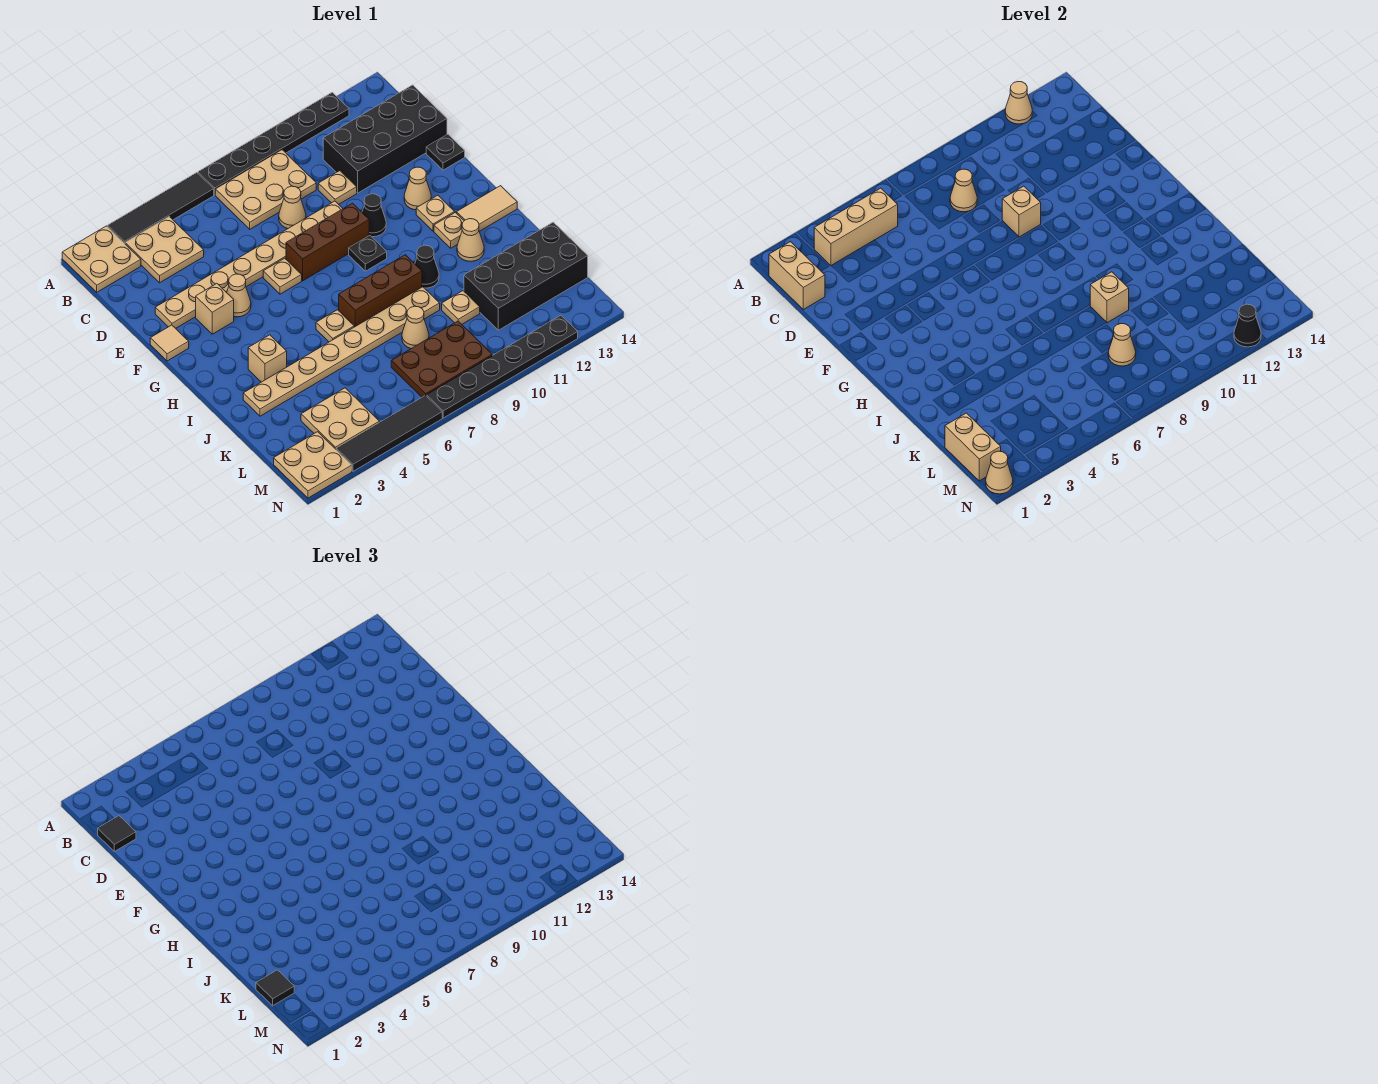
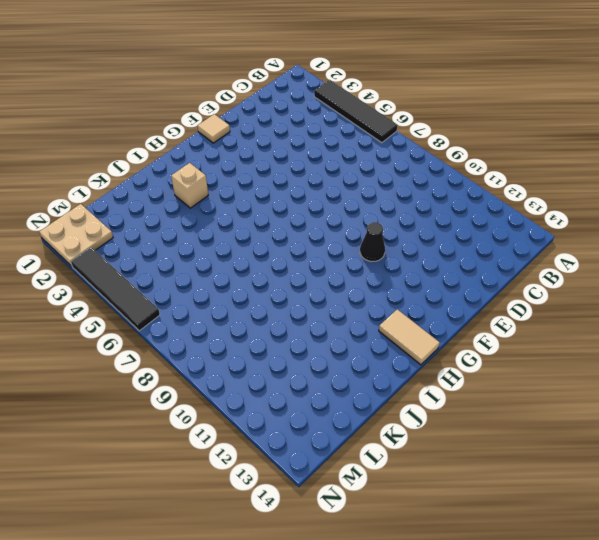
none -> tan 2x2 plate [62,226,141,292]
none -> black 1x6 plate [198,92,349,195]
none -> tan 2x2 plate [125,217,204,283]
none -> tan 2x3 plate [215,150,316,229]

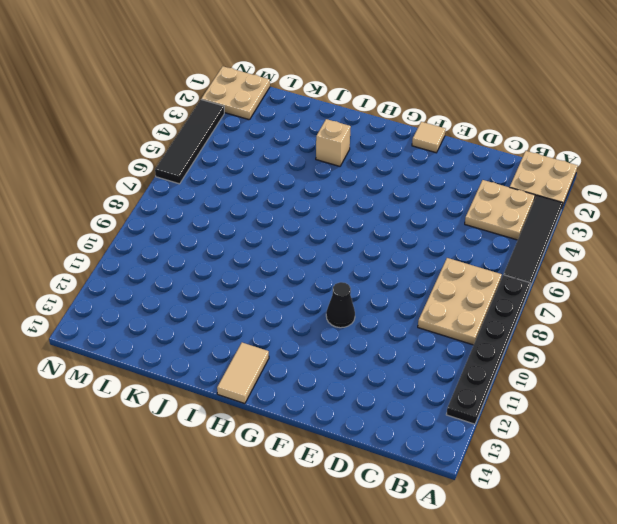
none -> black 2x4 brick [323,85,447,193]
none -> tan 1x1 cone [279,186,306,228]
none -> tan 1x1 plate [318,171,357,204]
none -> tan 1x8 plate [155,201,343,328]

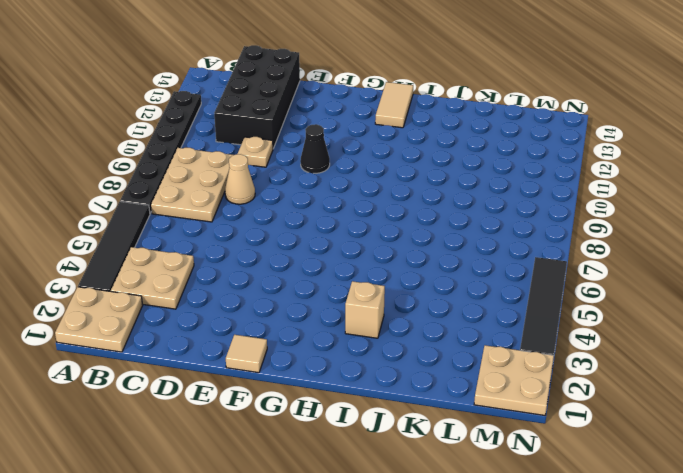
none -> tan 1x8 plate [155,201,343,328]
none -> black 1x1 plate [426,134,465,170]
none -> tan 1x1 brick [196,284,234,334]
none -> tan 1x1 cone [227,274,251,317]

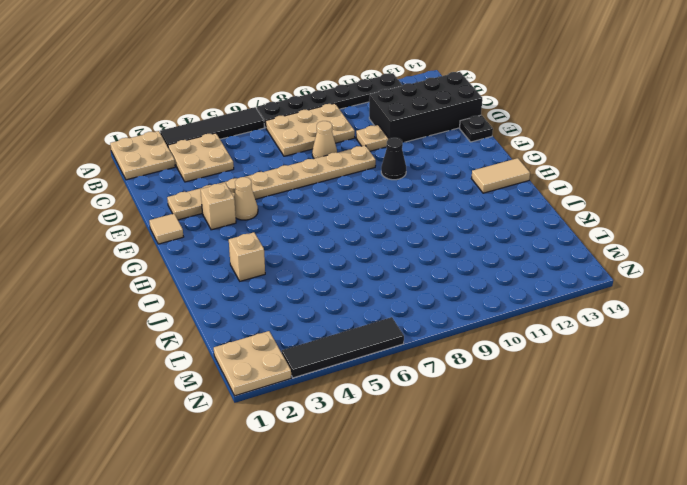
none -> tan 1x1 plate [263,258,302,294]
none -> brown 1x3 brick [286,203,369,281]
none -> tan 1x1 cone [404,167,431,210]
none -> black 1x1 plate [349,235,387,271]

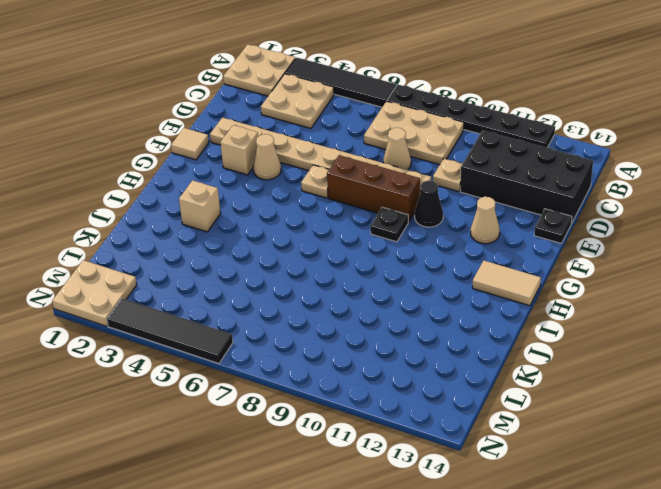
none -> tan 1x1 plate [416,195,455,231]
none -> tan 1x1 plate [434,212,464,248]
none -> tan 1x1 plate [316,310,354,342]
none -> brown 1x3 brick [339,255,422,327]

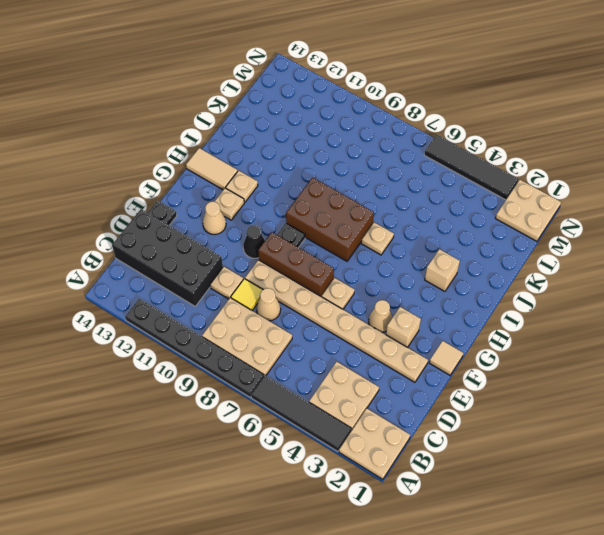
yellow 1x1 tile [231,279,263,310] -> none
brown 2x3 brick [286,178,374,261] -> brown 1x3 brick [339,255,422,327]
none -> black 1x1 cone [415,245,439,288]
none -> tan 1x1 cone [457,219,484,261]
none -> tan 1x8 plate [243,287,440,416]
none -> tan 1x1 cone [402,306,429,348]

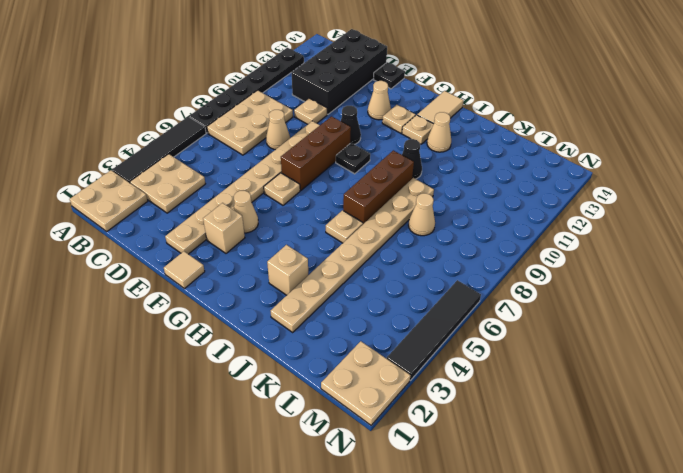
none -> tan 1x1 plate [442,291,480,324]
none -> black 2x4 brick [464,222,588,330]
none -> tan 2x2 plate [301,388,379,449]
none -> brown 2x3 plate [391,321,492,397]

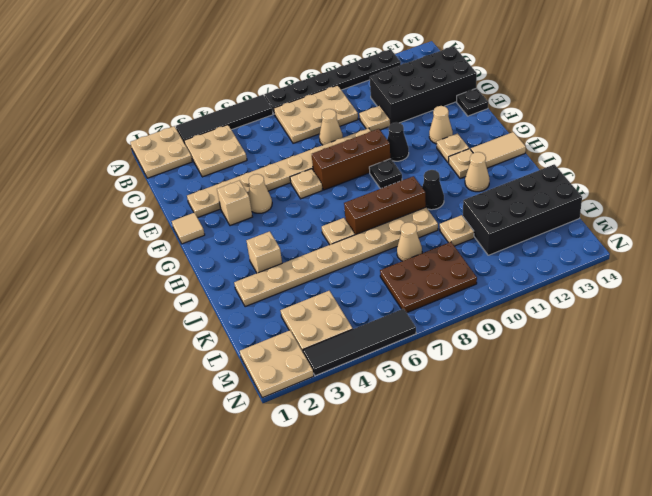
none -> black 1x6 plate [427,315,578,418]
none -> tan 1x1 cone [1005,82,1032,124]
none -> tan 1x2 brick [769,242,825,309]
none -> tan 1x3 brick [814,188,898,266]

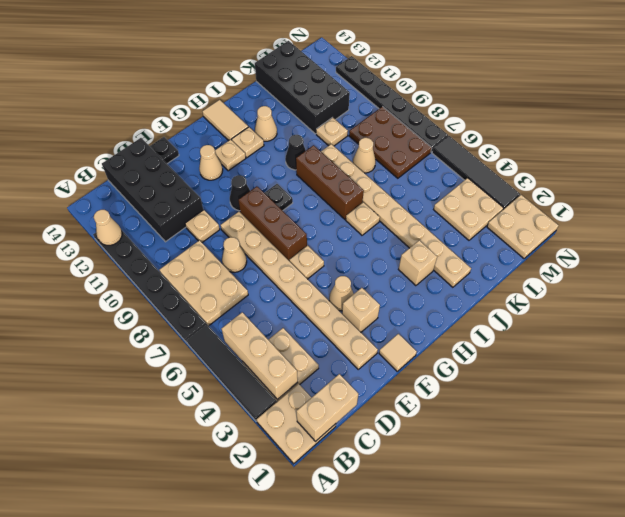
none -> tan 1x1 cone [950,169,977,212]
none -> tan 1x1 brick [1002,186,1041,237]
none -> tan 1x1 brick [1090,272,1129,323]
none -> tan 1x2 brick [945,413,1001,481]

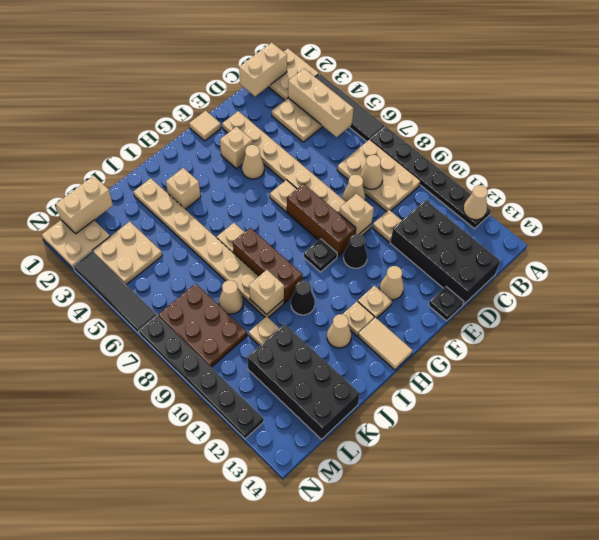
none -> tan 1x1 cone [1108,324,1136,366]
none -> tan 1x1 cone [986,451,1013,494]
none -> black 1x1 cone [1234,304,1261,347]
none -> black 1x1 tile [98,816,136,851]

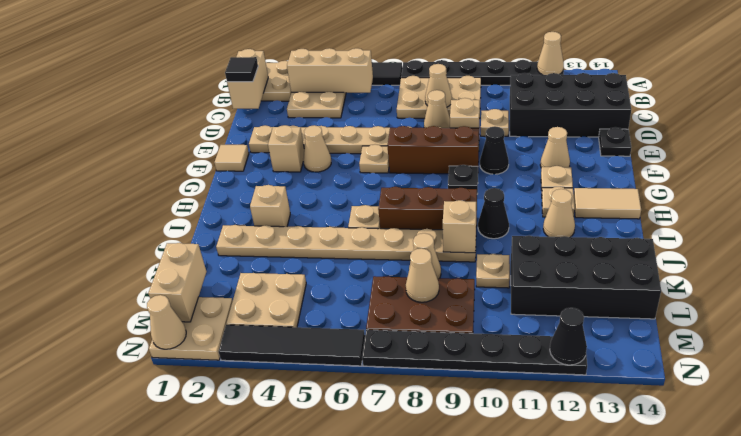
none -> black 1x1 tile [256,970,294,1006]

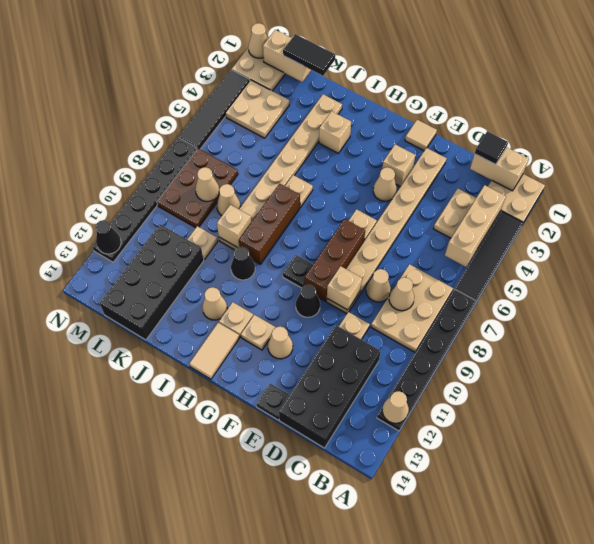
black 1x2 tile [283,34,335,76] -> black 1x1 tile [256,970,294,1006]

